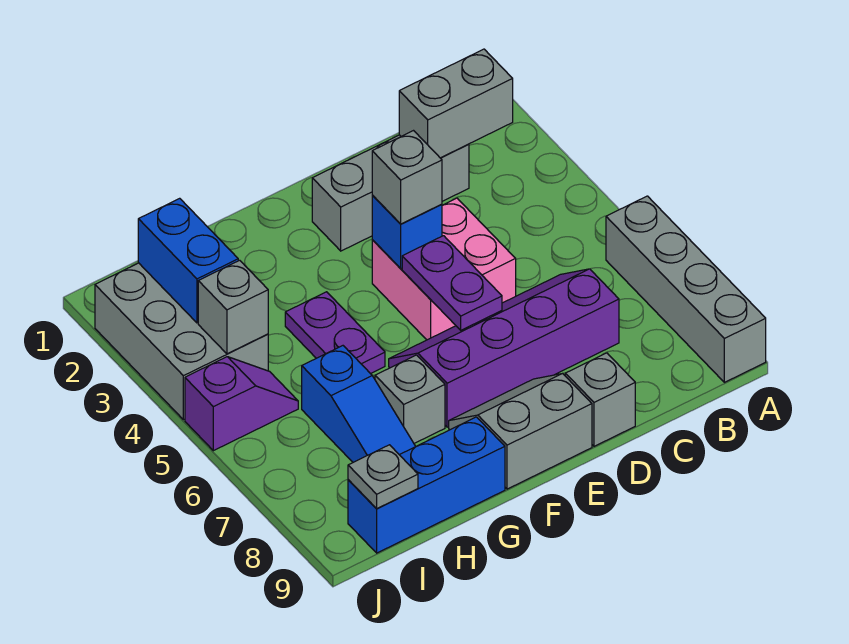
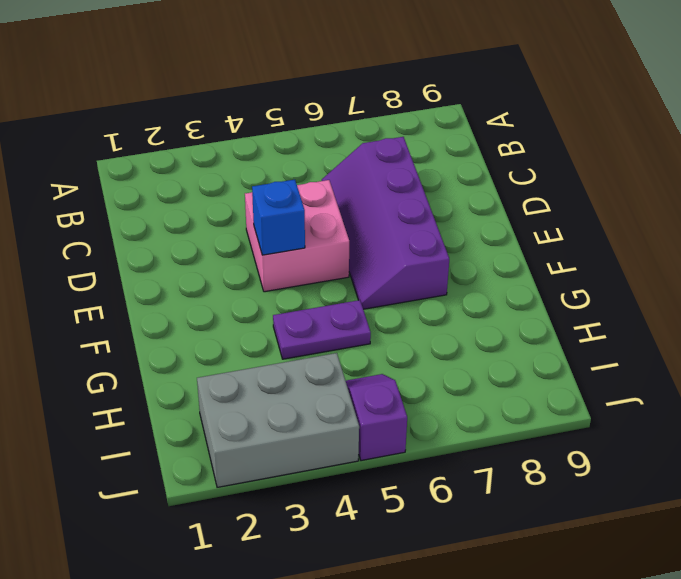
none -> grey 1x4 brick [606,196,766,382]
none -> grey 1x3 brick [312,135,469,251]
none -> grey 1x1 brick [565,353,635,446]

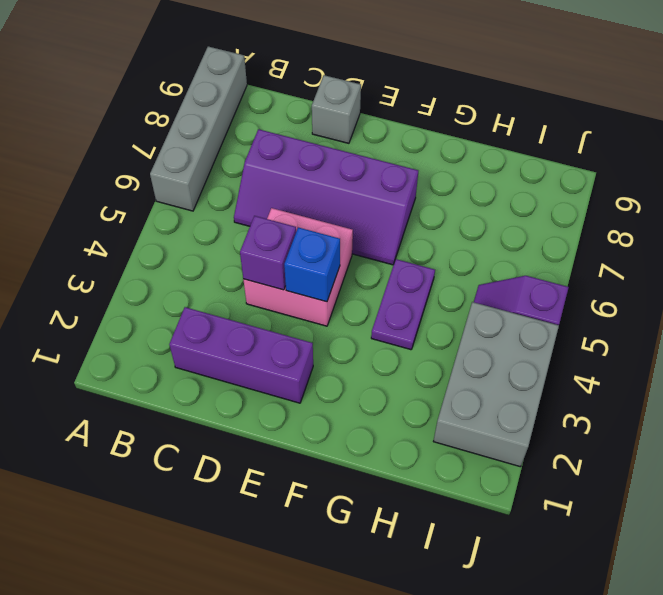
purple 1x3 brick [169,307,313,403] -> grey 1x3 brick [312,135,469,251]
purple 1x1 brick [240,216,296,290] -> none
none -> grey 2x2 slope [449,374,592,489]
none -> grey 1x1 brick [375,355,445,443]
none -> blue 1x3 brick [348,417,505,553]

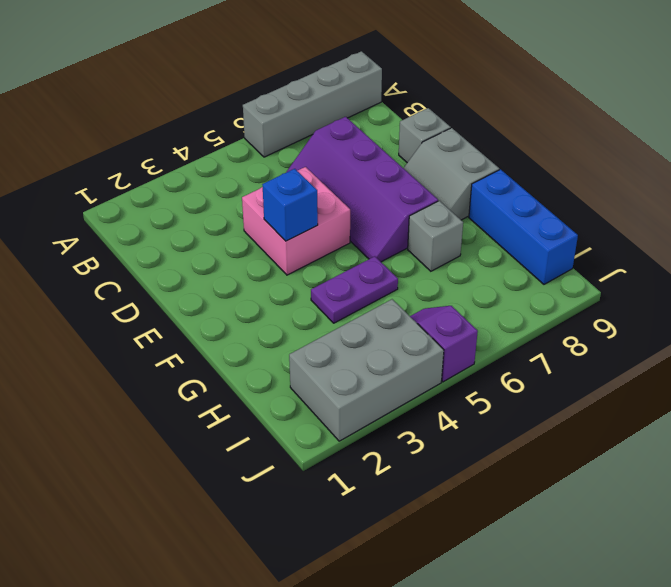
none -> grey 1x3 brick [312,135,469,251]
none -> blue 1x3 slope [302,346,416,462]
none -> grey 1x2 brick [399,49,513,158]

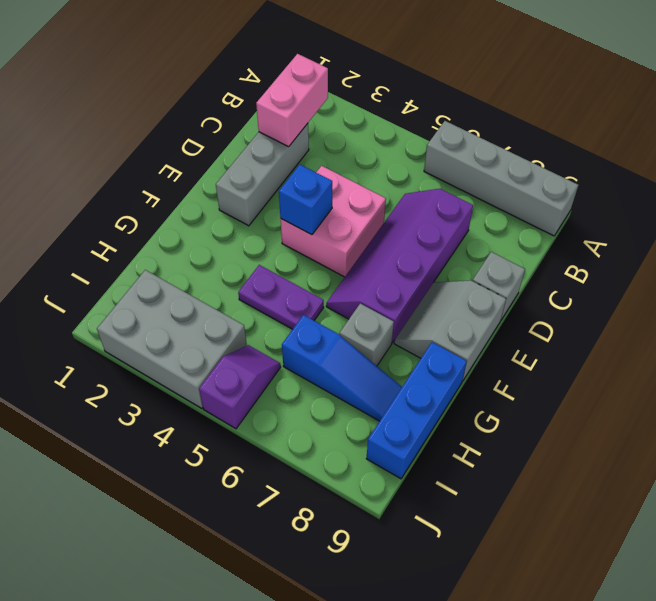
pink 1x2 brick [256,54,328,147] -> grey 1x2 brick [399,49,513,158]
none -> purple 1x2 plate [402,236,502,330]
none -> blue 1x2 brick [138,198,238,323]
none -> grey 1x1 brick [198,260,268,354]

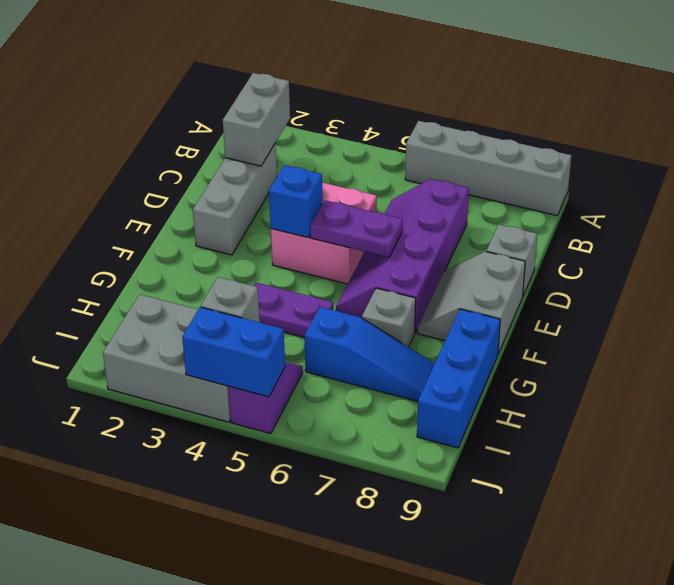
blue 1x2 brick [182,307,285,397] -> blue 1x2 brick moved to [138,198,238,323]
none -> grey 1x1 plate [348,445,418,509]
none -> grey 1x1 brick [372,131,442,224]

